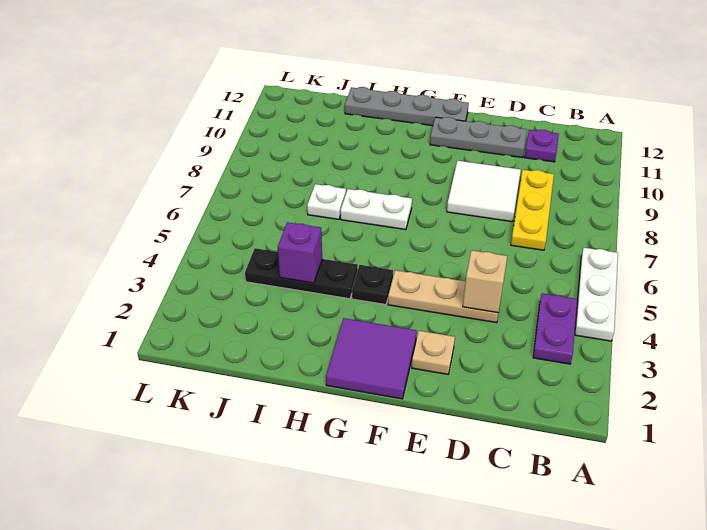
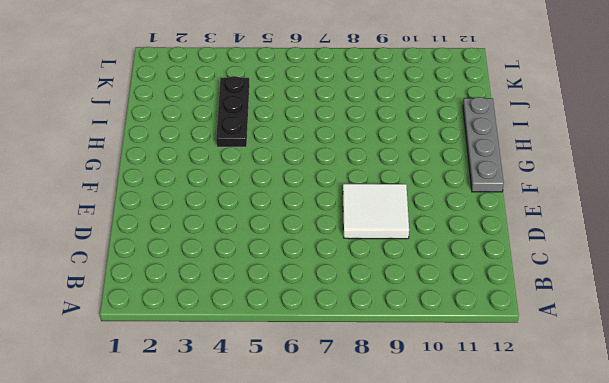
none -> white 1x3 plate [575,248,618,341]
none -> purple 1x2 plate [533,293,577,364]
none -> yellow 1x3 plate [511,170,554,250]

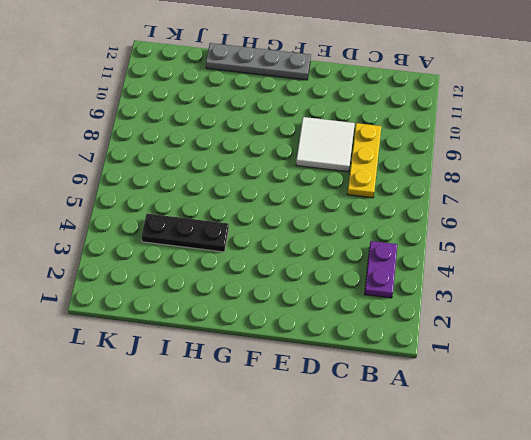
none -> white 1x3 plate [575,248,618,341]
none -> purple 1x1 plate [524,130,559,162]
none -> tan 1x3 plate [388,270,498,323]

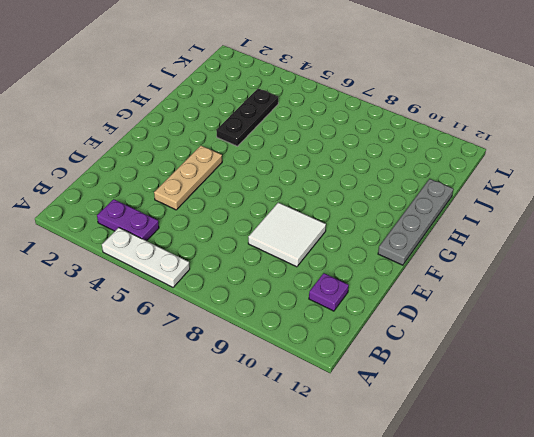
none -> yellow 1x3 plate [511,170,554,250]
none -> grey 1x3 plate [430,117,527,157]
none -> tan 1x1 plate [412,331,455,374]

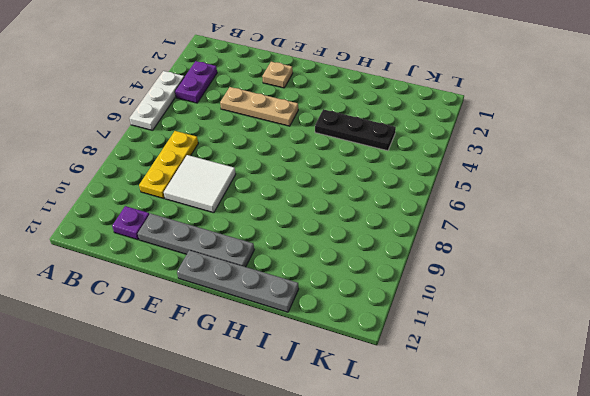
grey 1x4 plate [138,213,254,267] -> grey 1x3 plate [430,117,527,157]
none -> purple 2x2 tile [326,318,417,399]
none -> black 1x1 plate [352,265,393,305]
none -> white 1x2 plate [341,189,412,230]

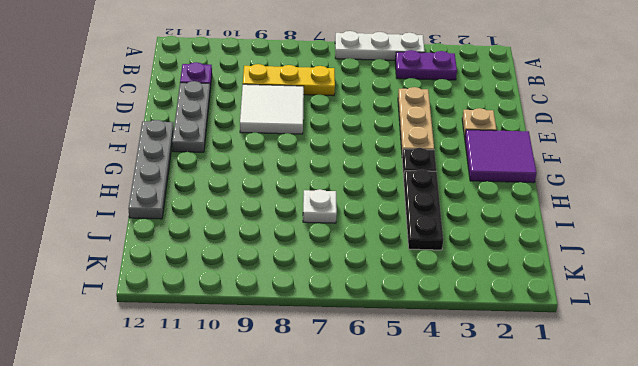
none -> white 1x2 plate [341,189,412,230]
none -> tan 1x1 brick [463,250,507,313]
none -> purple 1x1 brick [278,222,322,283]

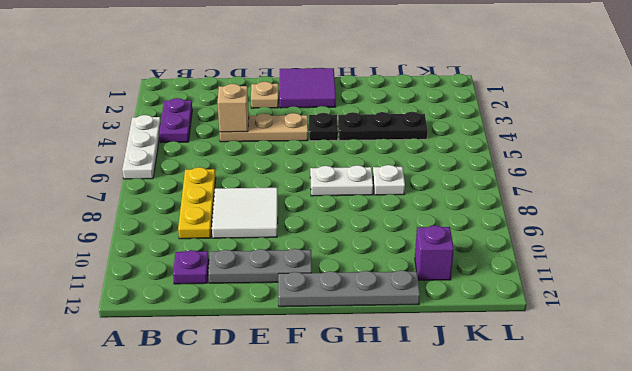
purple 1x1 brick [415,226,454,280] -> purple 1x1 brick moved to [278,222,322,283]

